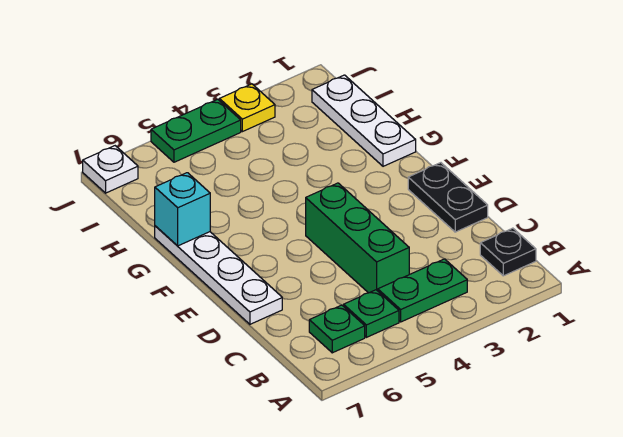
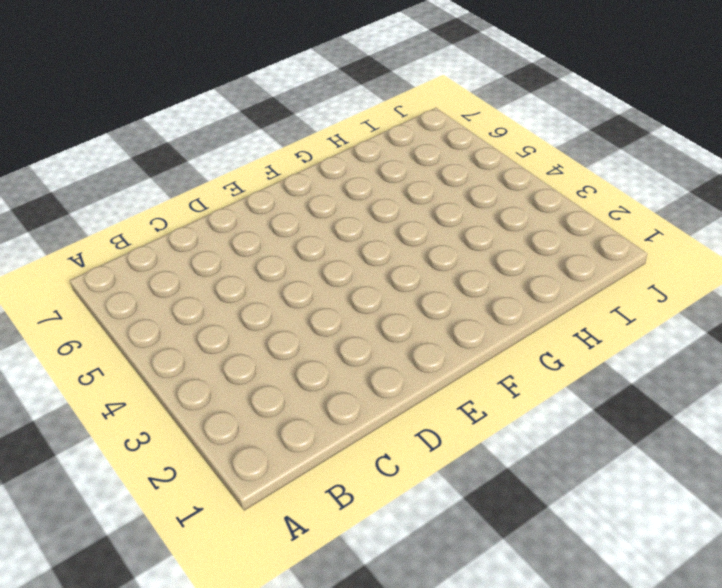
none -> black 1x1 plate [480,228,536,276]
none -> green 1x2 plate [378,259,467,322]
none -> green 1x1 plate [344,290,399,337]

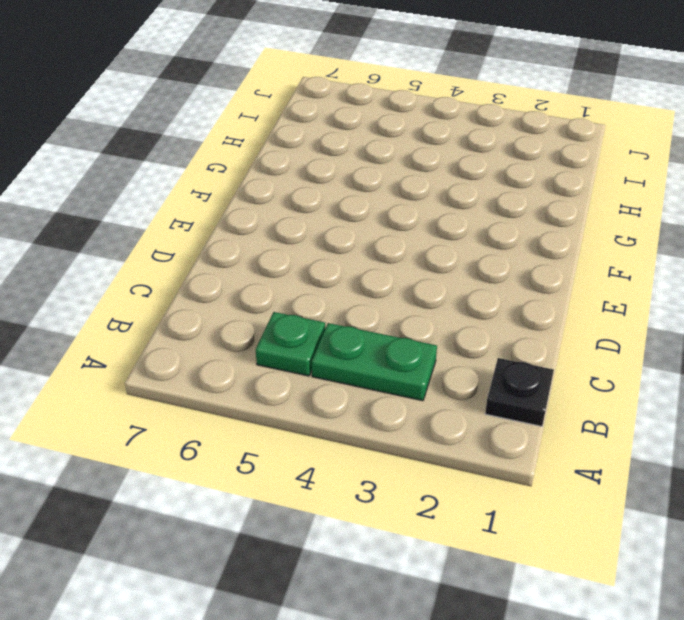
none -> green 1x1 plate [309,305,365,353]
none -> green 1x3 brick [306,183,409,293]
none -> black 1x2 plate [408,163,488,232]

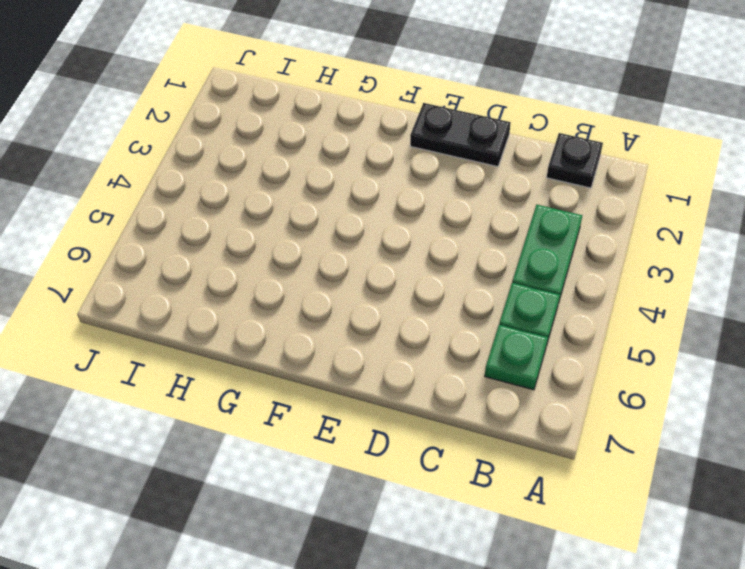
none -> green 1x3 brick [306,183,409,293]
none -> white 1x4 plate [155,226,282,324]
none -> white 1x3 plate [312,75,416,166]

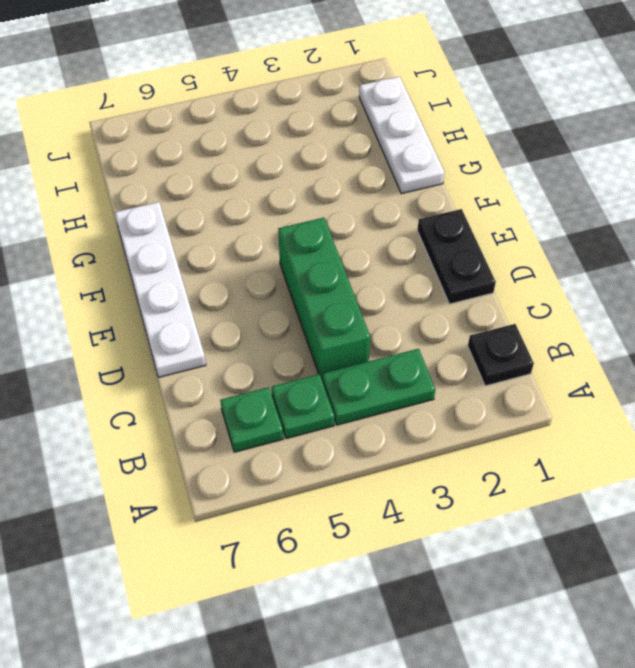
none -> yellow 1x1 plate [219,84,275,132]
none -> green 1x2 plate [151,99,241,162]
none -> white 1x1 plate [83,146,138,193]

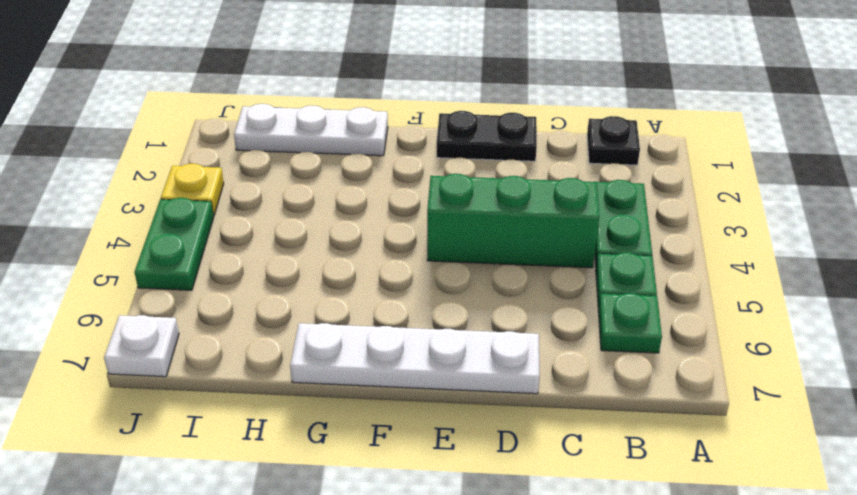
none -> cyan 1x1 brick [155,173,210,246]

